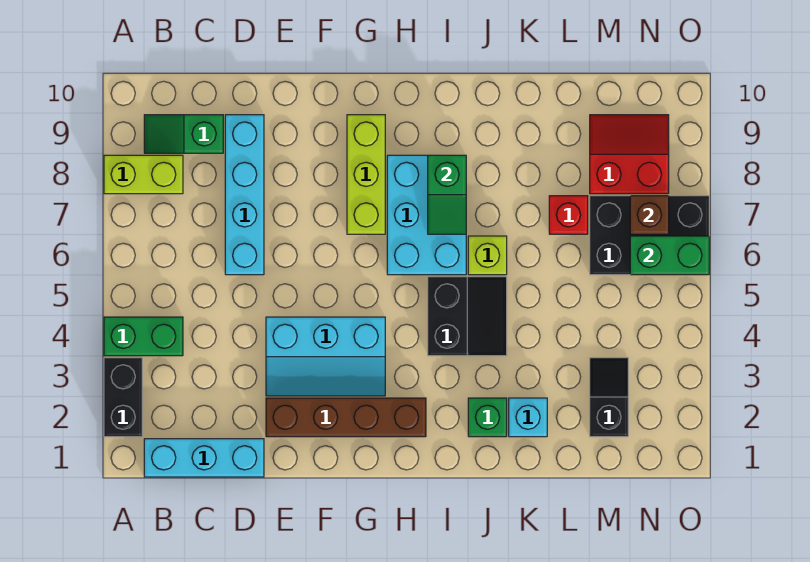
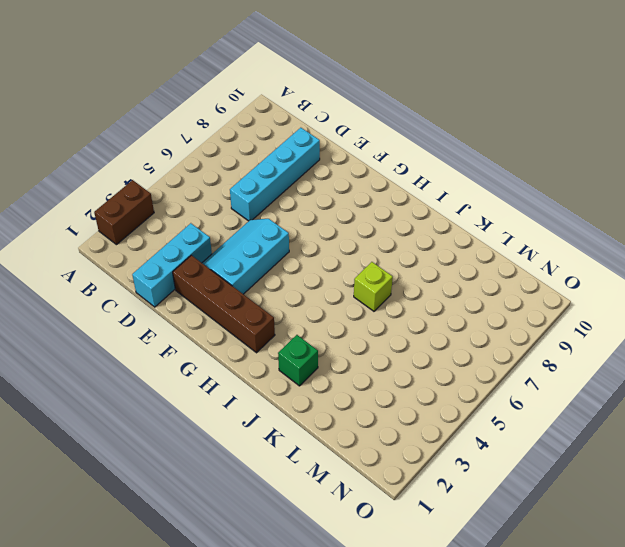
brown 1x2 brick [94,180,154,245] -> black 1x2 brick [104,358,142,437]
cyan 1x3 brick [132,223,212,307] -> cyan 1x3 brick turned to [144,439,264,477]
cyan 2x3 slope [202,219,289,294] -> cyan 2x3 slope turned to [266,317,385,396]
none -> green 1x2 brick [104,317,183,356]
none -> lime 1x2 brick [104,155,183,194]
none -> green 1x2 slope [144,115,223,153]

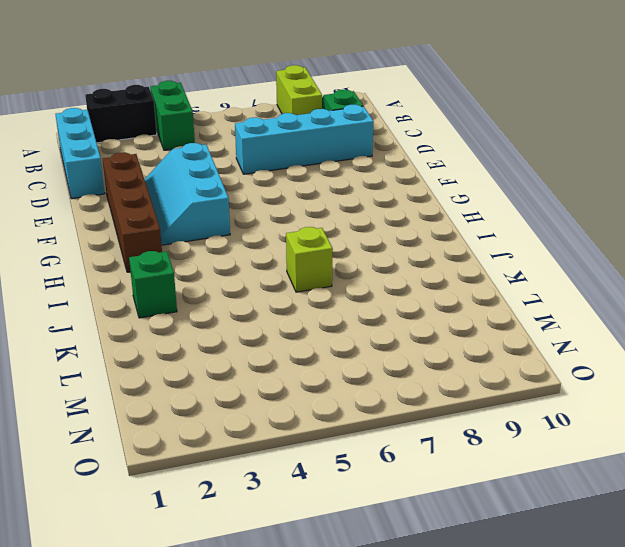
none -> lime 1x3 brick [347,115,385,234]
none -> cyan 2x3 brick [387,155,466,275]
none -> black 2x2 slope [428,277,507,356]

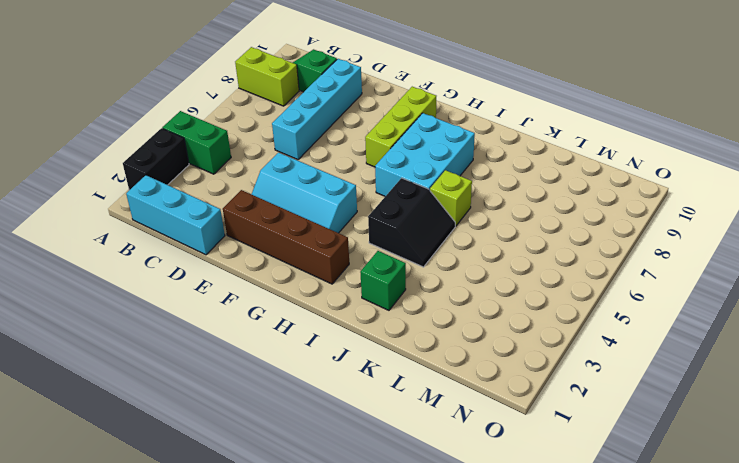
none -> cyan 1x1 brick [509,398,547,437]
none -> red 1x1 brick [549,196,588,234]
none -> black 1x2 slope [590,358,628,437]

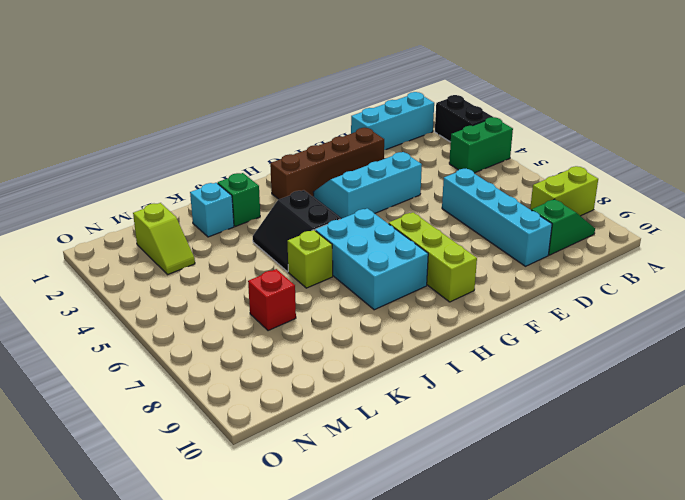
lime 1x2 slope [133,203,195,274] -> black 1x2 slope [590,358,628,437]
none -> black 2x3 brick [590,196,709,275]
none -> red 2x2 slope [590,115,669,194]
none -> green 1x2 slope [428,155,466,234]

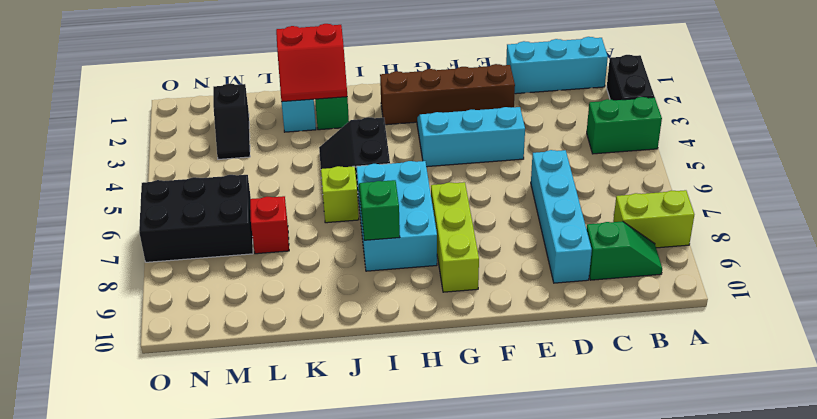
red 2x2 slope [276,24,347,102] -> red 2x2 slope moved to [590,115,669,194]
none -> green 1x2 brick [630,236,709,275]
none -> brown 1x1 brick [630,196,669,234]

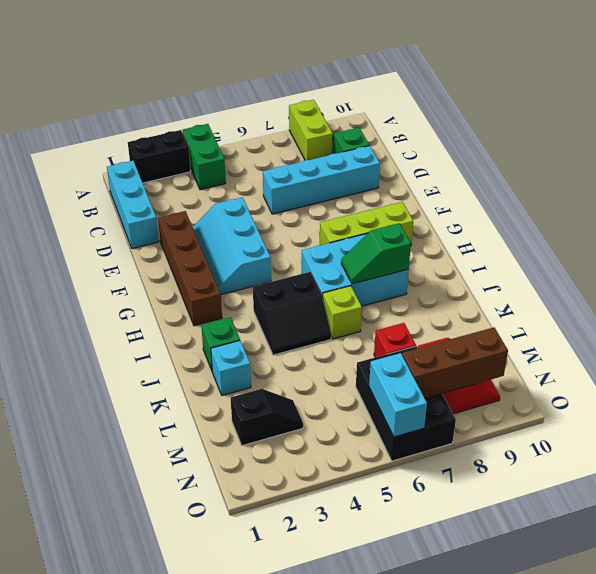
cyan 1x2 brick [369,353,427,437] -> green 1x2 brick [630,236,709,275]
brown 1x3 brick [402,327,508,398] -> brown 1x1 brick [630,196,669,234]

